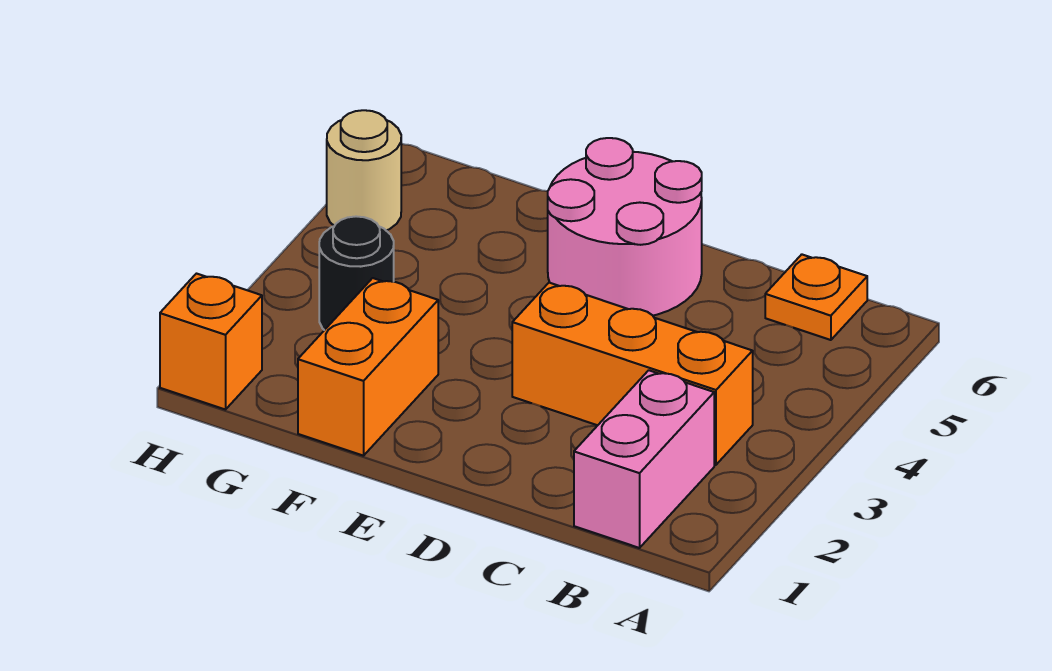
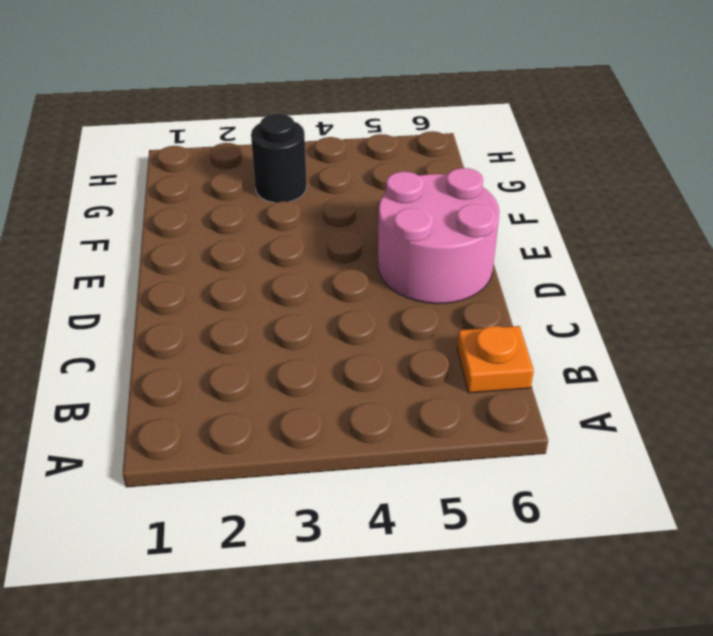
none -> pink 1x2 brick [574,370,714,548]
none -> orange 1x3 brick [512,283,753,465]

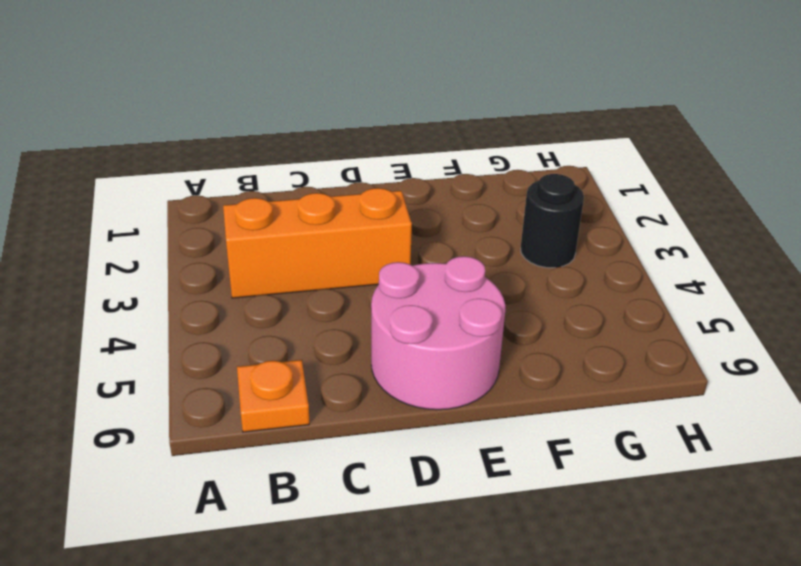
none -> pink 1x2 brick [574,370,714,548]
none -> orange 1x2 brick [298,278,438,456]

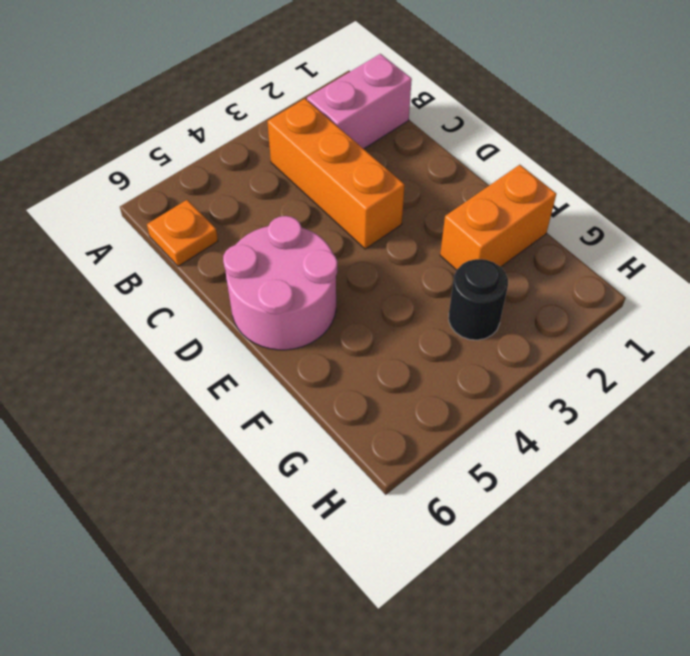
none -> orange 1x1 brick [160,274,262,410]
none -> tan 1x1 round brick [327,110,401,230]

